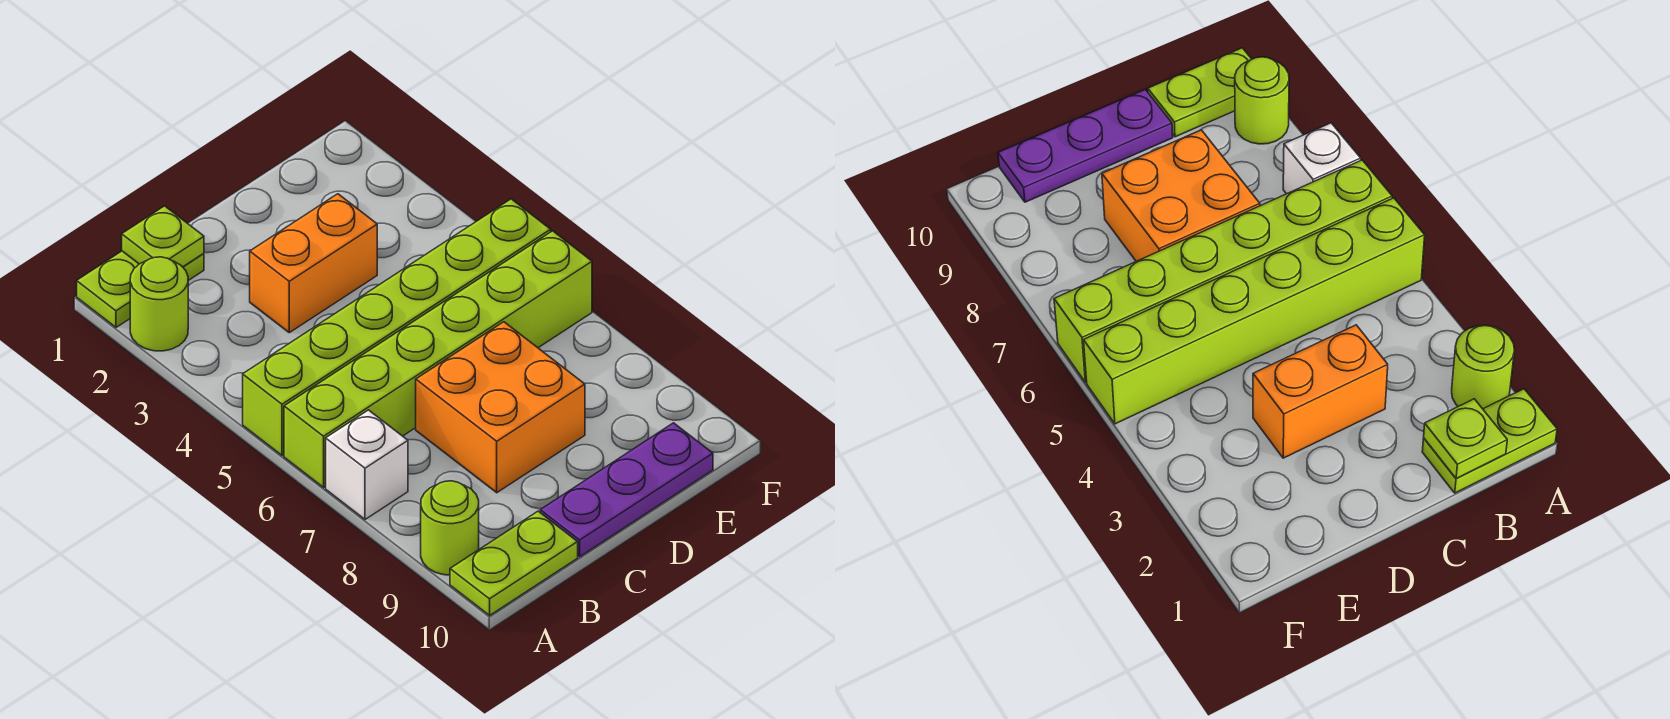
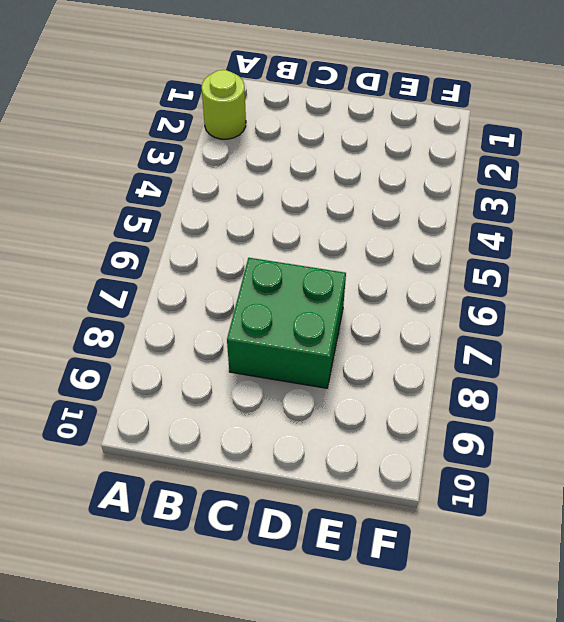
green 2x2 brick [227,258,346,388] -> orange 2x2 brick [416,322,585,493]
none -> lime 1x2 plate [77,251,204,327]
none -> lime 1x6 brick [243,199,551,455]

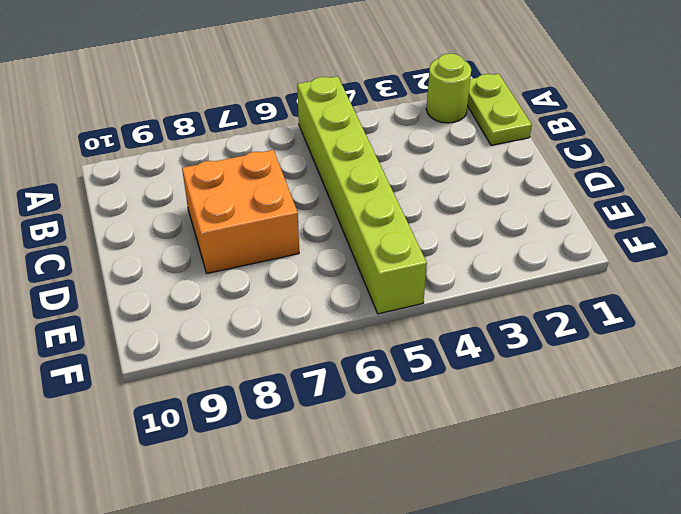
none -> lime 1x6 brick [284,231,592,487]
none -> white 1x1 brick [326,410,408,519]

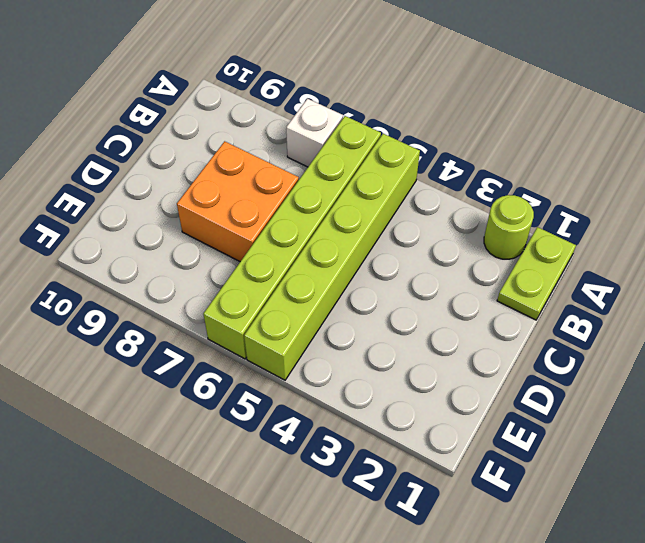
none -> lime 1x1 round brick [421,481,479,575]
none -> lime 1x2 plate [450,511,578,615]

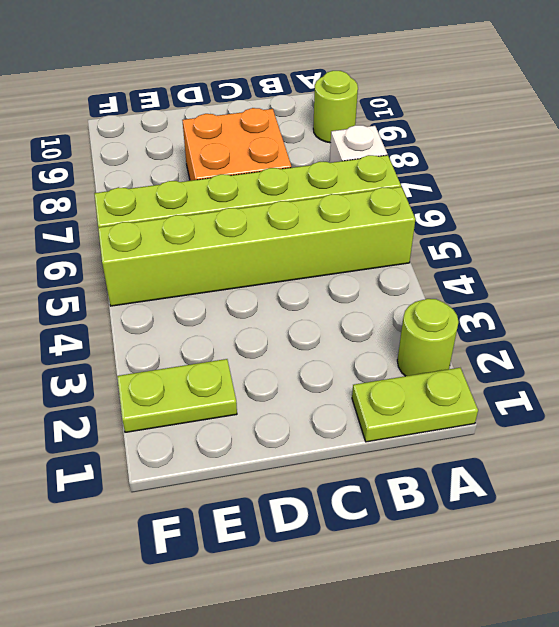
lime 1x2 plate [117,359,237,432] -> lime 1x2 plate moved to [450,511,578,615]
none -> orange 1x2 brick [250,194,377,333]
none -> purple 1x3 plate [540,423,713,557]

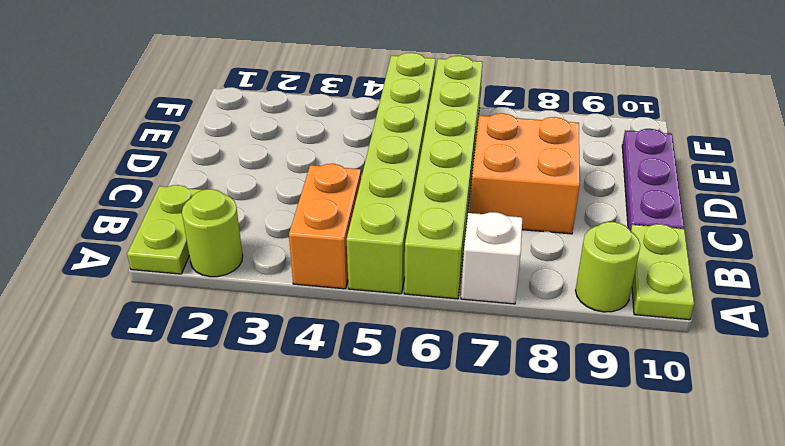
orange 1x2 brick [289,164,361,289] -> orange 1x2 brick moved to [250,194,377,333]
none -> lime 1x1 plate [122,206,204,267]

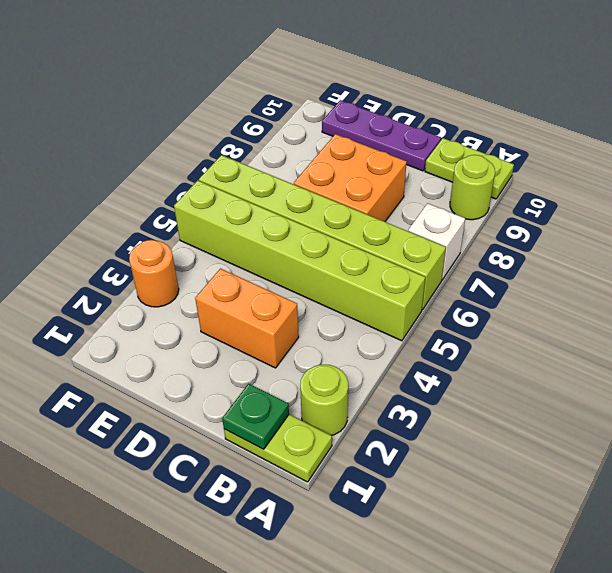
green 1x1 plate [222,384,289,449] -> lime 1x1 plate [122,206,204,267]
orange 1x1 round brick [129,240,179,307] -> none

